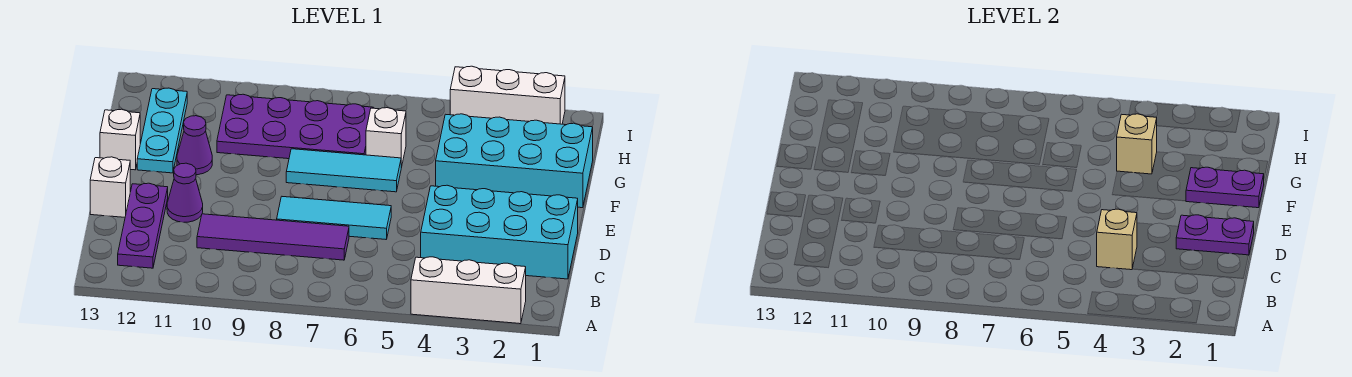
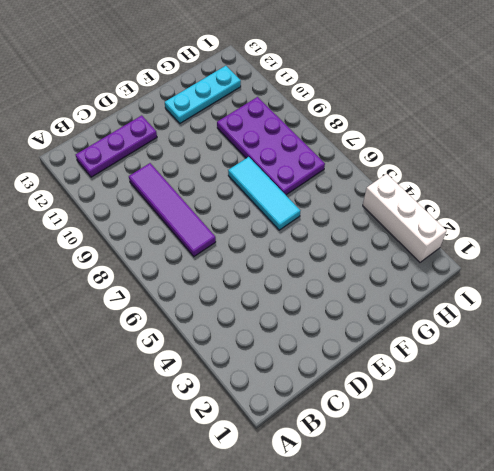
none -> white 1x3 brick [411,257,526,324]
none -> cyan 2x4 brick [421,185,578,279]
none -> cyan 1x3 tile [277,197,391,239]

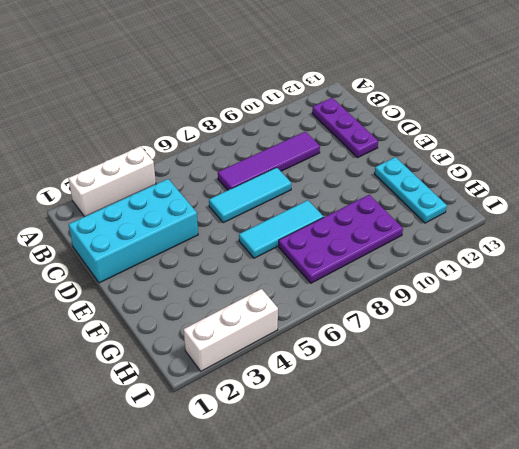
none -> purple 1x1 cone [167,163,203,222]
none -> white 1x1 brick [90,157,130,217]
none -> cyan 2x4 brick [436,114,593,208]

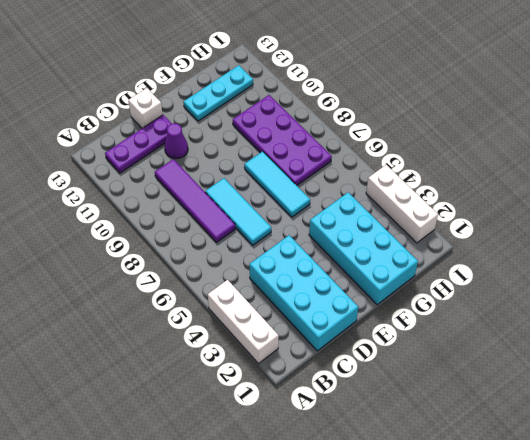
none -> purple 1x1 cone [177,116,212,175]
none -> white 1x1 brick [100,109,140,170]
none -> white 1x1 brick [366,108,406,168]

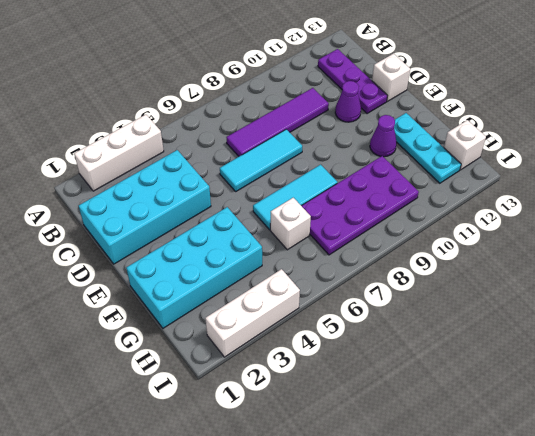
white 1x1 brick [444,120,486,170] -> white 1x1 brick moved to [100,109,140,170]
none -> tan 1x1 brick [1097,209,1137,270]
none -> purple 1x2 plate [1176,215,1254,255]
none -> purple 1x2 plate [1186,167,1264,208]

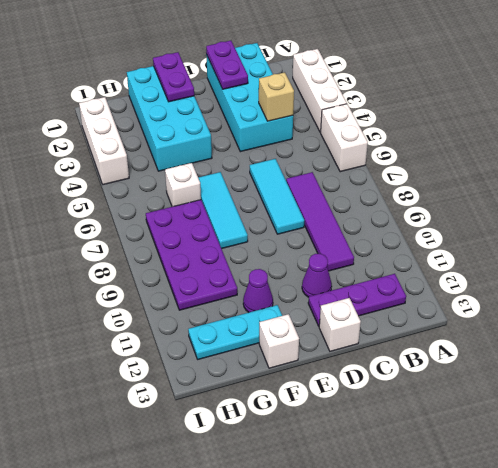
white 1x2 brick [321,104,368,172] -> none
none -> tan 1x1 brick [1117,114,1157,174]

